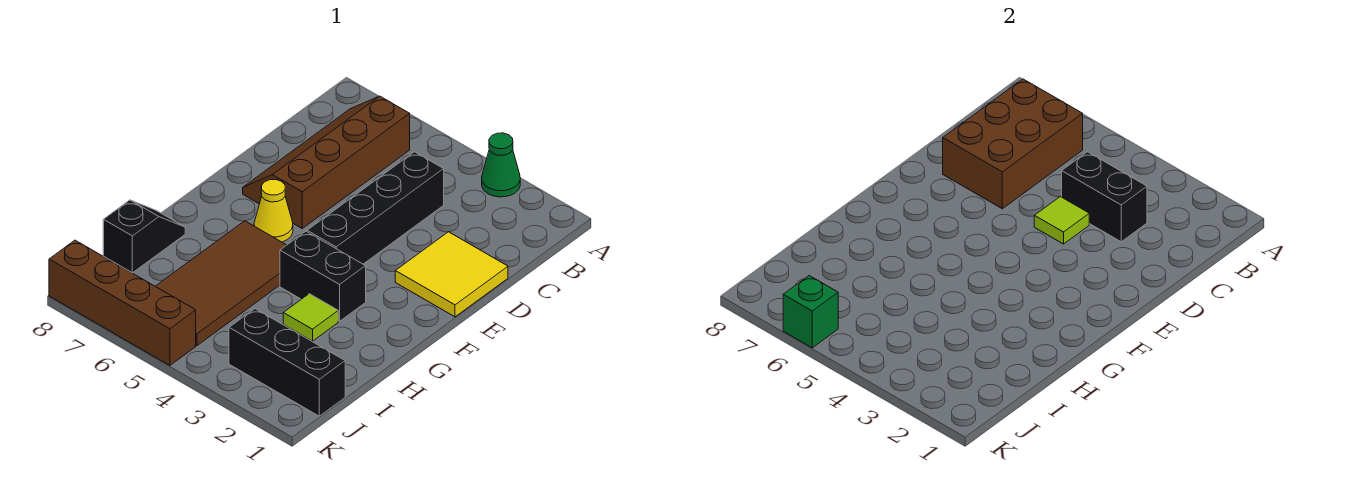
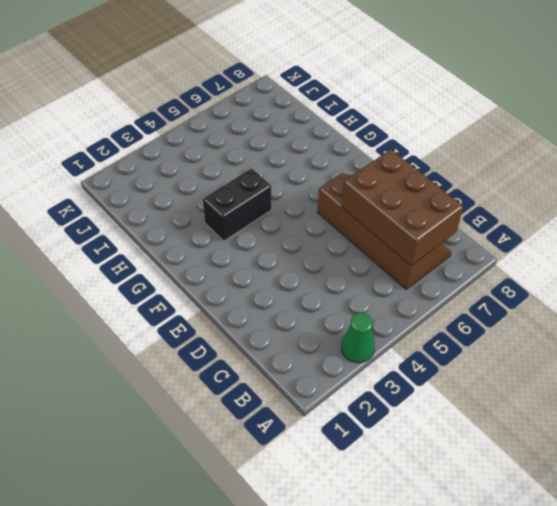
none -> black 1x4 brick [307,152,444,264]
none -> yellow 2x2 tile [395,232,508,317]
none -> yellow 1x1 cone [254,180,293,242]

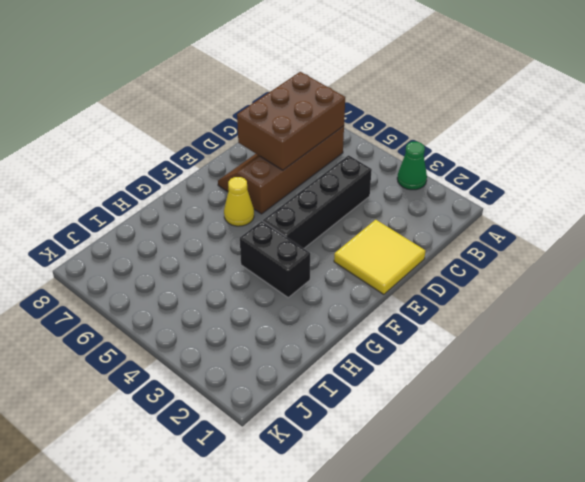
none -> brown 2x4 tile [155,221,286,345]
none -> lime 1x1 tile [283,294,338,341]
none -> black 1x2 slope [103,200,185,273]

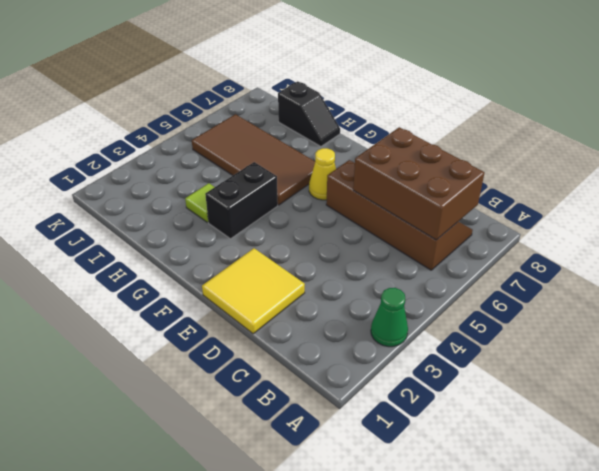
none -> black 1x4 brick [307,152,444,264]
none -> black 1x3 brick [229,309,345,416]
none -> brown 1x4 brick [49,240,196,365]

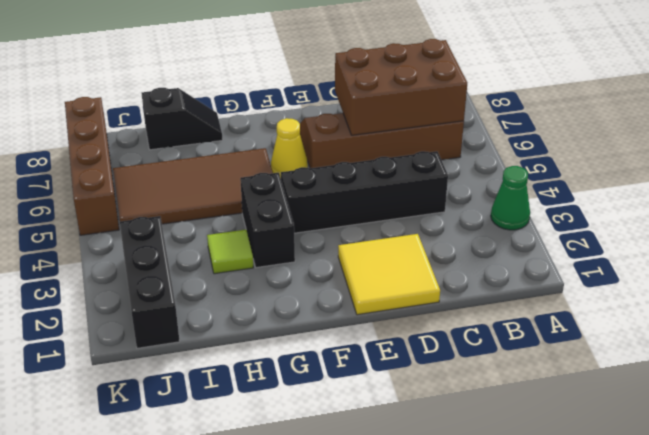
none -> black 1x2 brick [1062,152,1147,242]
none -> lime 1x1 tile [1034,197,1089,244]
none -> green 1x1 brick [783,276,838,348]

